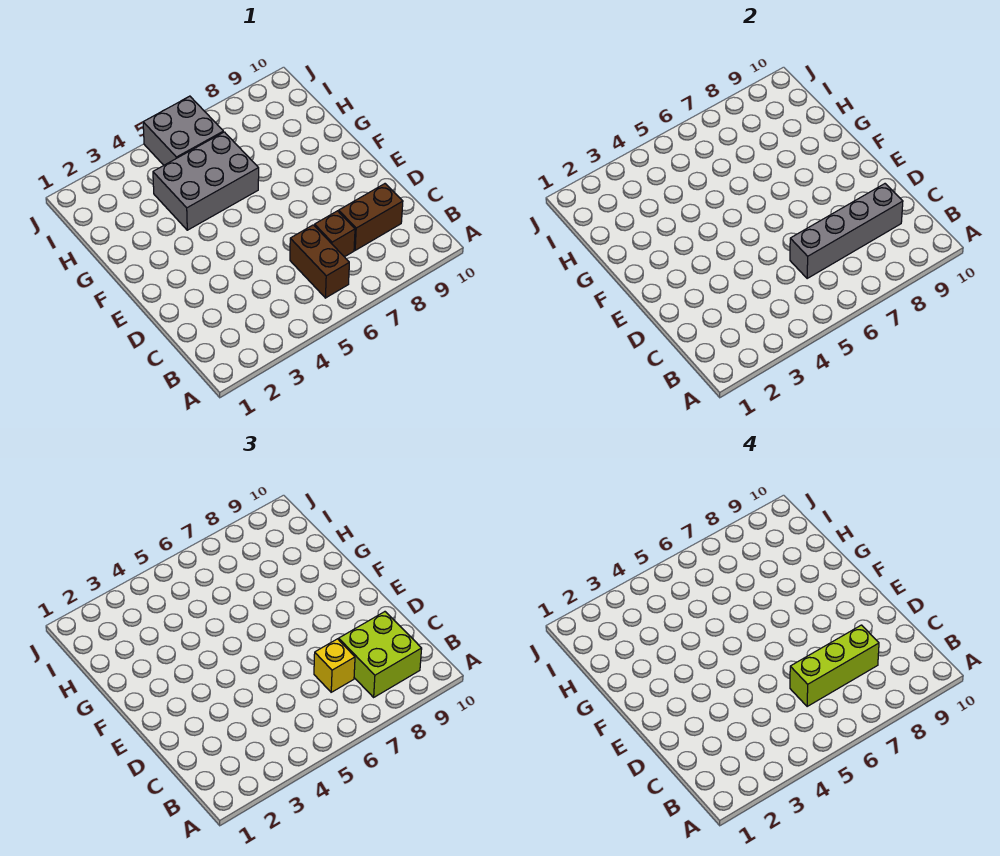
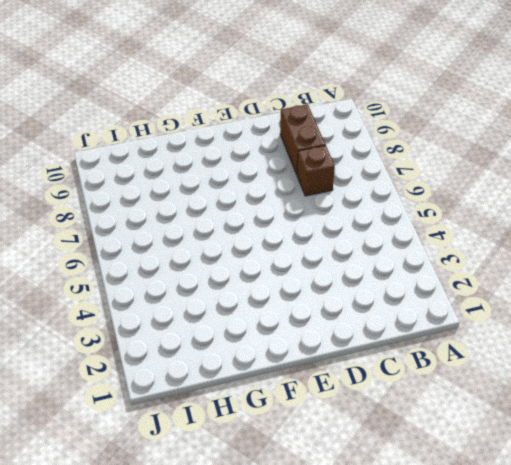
none -> brown 1x2 brick [290,225,349,298]
none -> grey 2x3 brick [153,132,259,230]

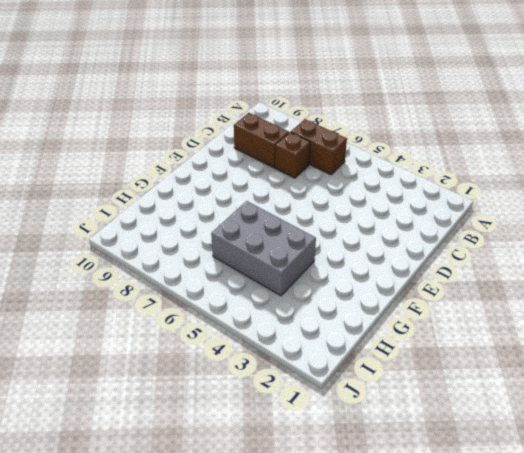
brown 1x2 brick [291,119,347,175] -> brown 1x2 brick turned to [290,225,349,298]
none -> grey 2x2 brick [143,96,223,165]
none -> grey 1x4 brick [790,184,903,279]

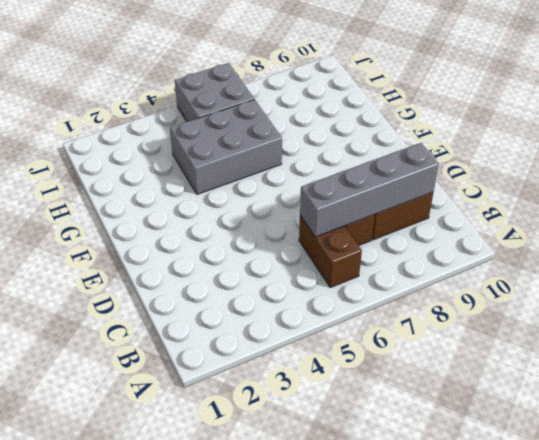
none -> lime 2x2 brick [339,612,422,697]
none -> yellow 1x1 brick [314,639,355,692]

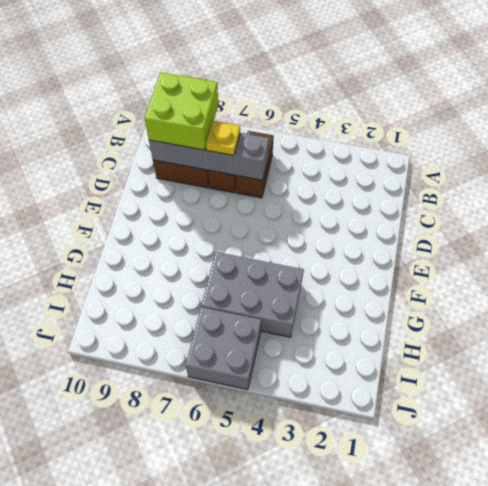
yellow 1x1 plate [206,121,240,155] -> yellow 1x1 brick [314,639,355,692]
none -> lime 1x3 brick [790,625,879,707]

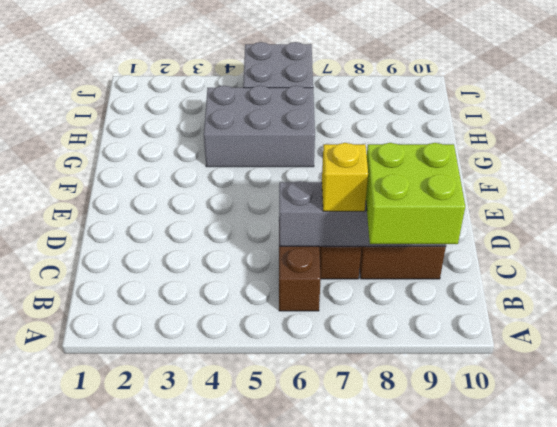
none -> lime 1x3 brick [790,625,879,707]

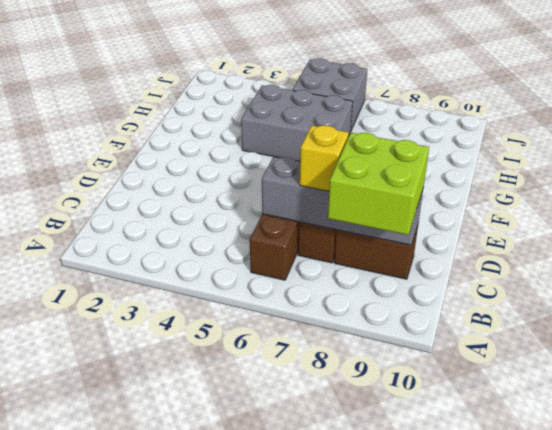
none -> lime 1x3 brick [790,625,879,707]

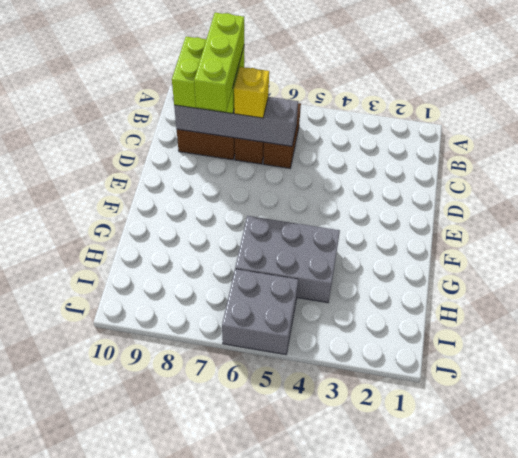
lime 1x3 brick [194,13,244,111] -> lime 1x3 brick turned to [790,625,879,707]

